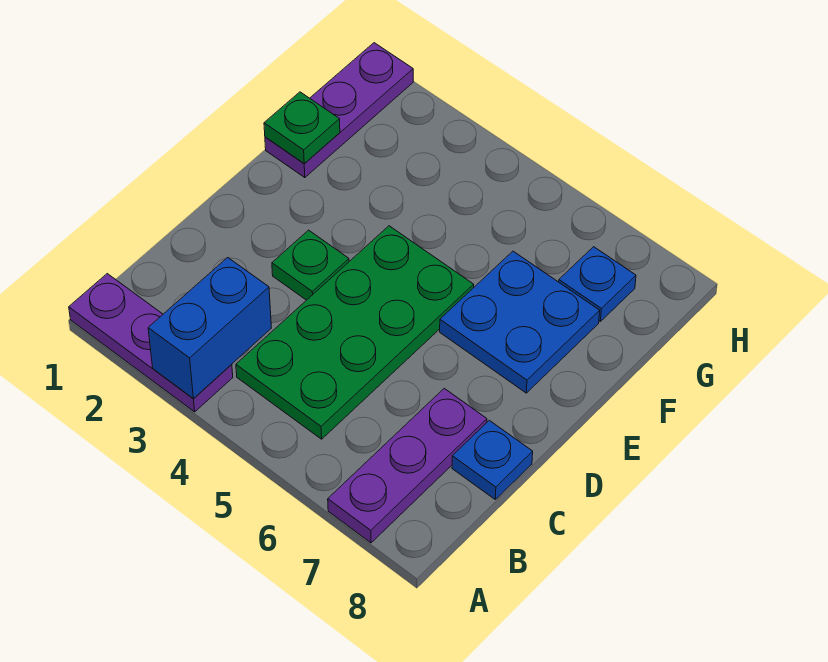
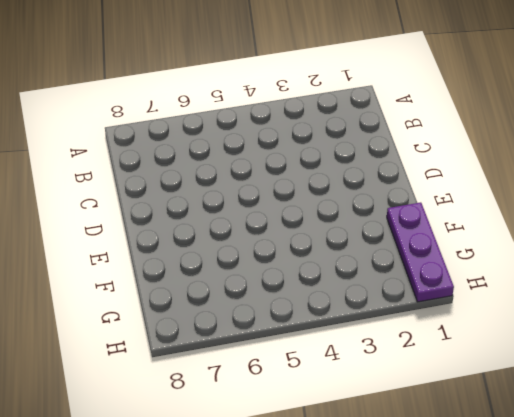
none -> purple 1x3 plate [69,274,233,412]
none -> purple 1x3 plate [328,388,487,543]

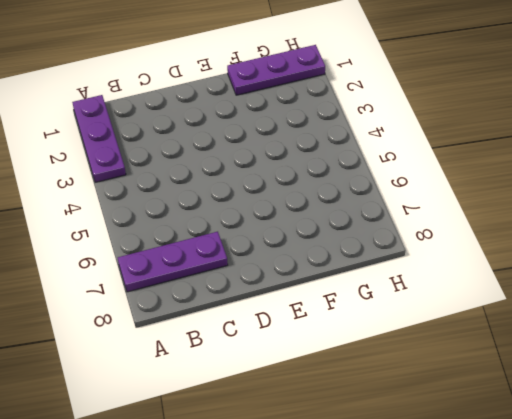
none -> green 2x4 plate [236,226,474,439]
none -> blue 1x1 plate [452,420,533,499]

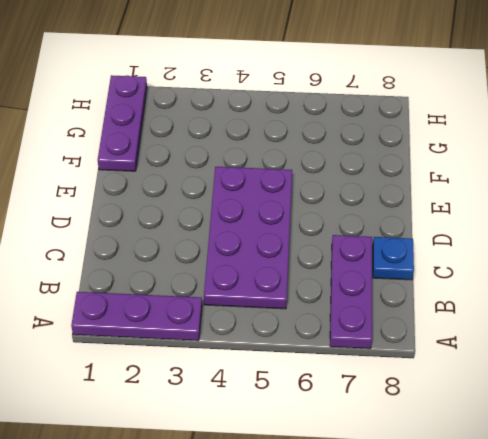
purple 2x4 plate [204,167,292,309] -> green 2x4 plate [236,226,474,439]
none -> green 1x1 plate [272,230,349,300]
none -> blue 2x2 plate [440,251,600,393]

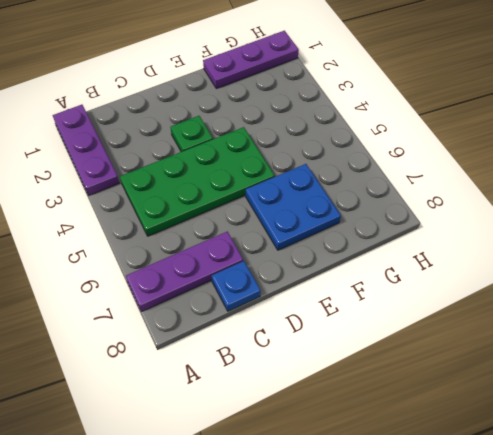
none -> blue 1x1 plate [559,247,636,321]
none -> blue 1x2 brick [148,258,271,398]

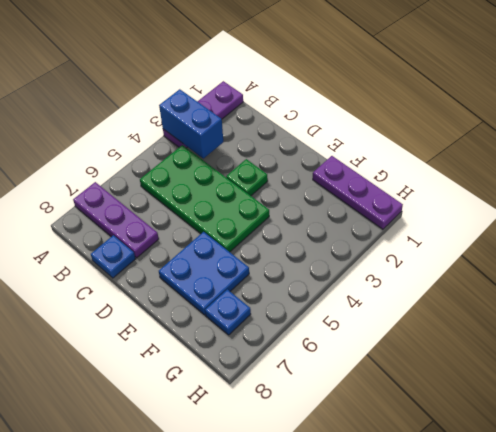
none -> green 1x1 plate [264,92,340,164]

